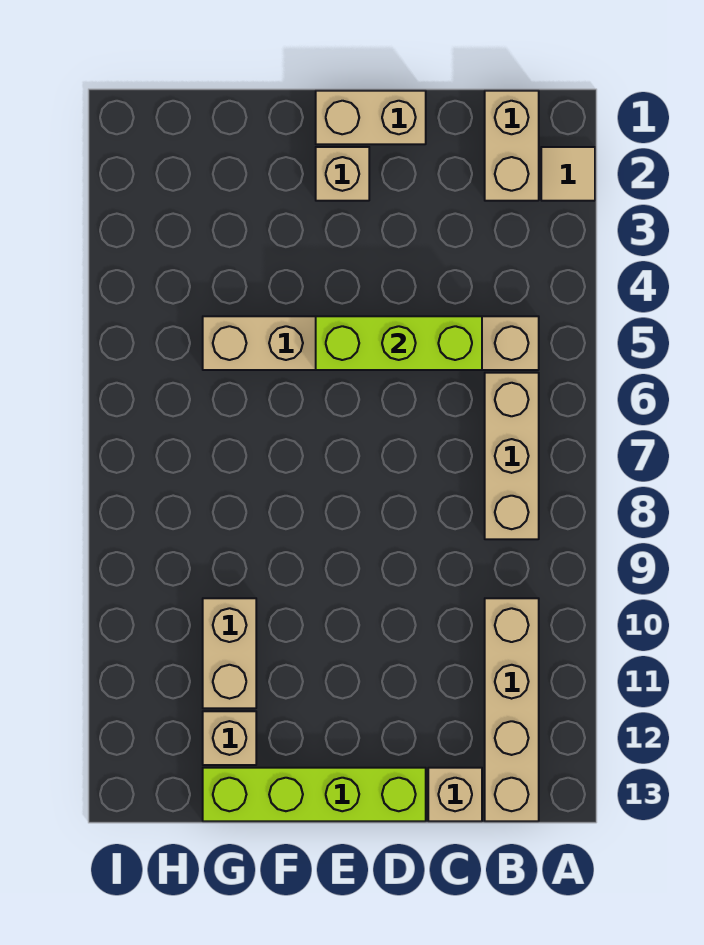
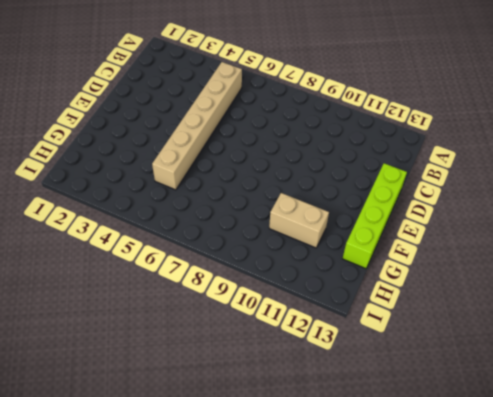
none -> tan 1x1 tile [541,147,595,201]
none -> tan 1x2 brick [485,91,539,201]
none -> tan 1x3 brick [485,373,539,539]

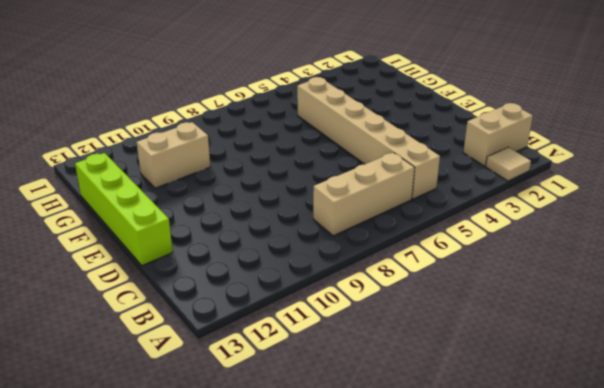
none -> tan 1x4 brick [485,598,539,821]
none -> tan 1x1 brick [428,768,482,821]
none -> tan 1x2 brick [316,91,426,144]

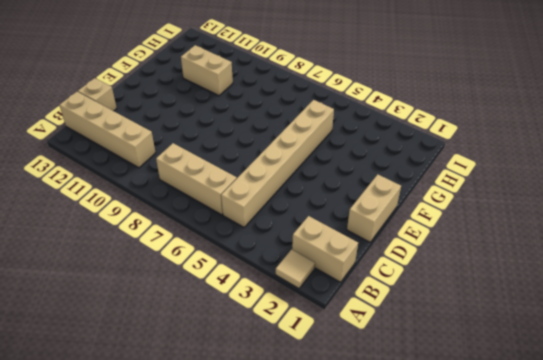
none -> lime 1x4 brick [203,768,426,821]
none -> tan 1x1 brick [316,147,369,201]
none -> tan 1x1 brick [203,711,256,765]

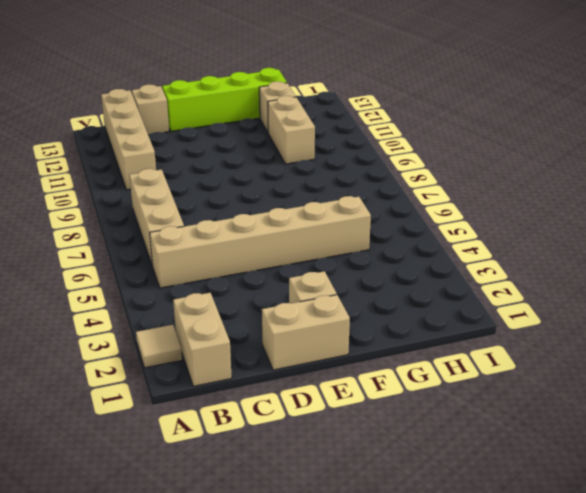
none -> lime 1x3 brick [316,316,482,370]

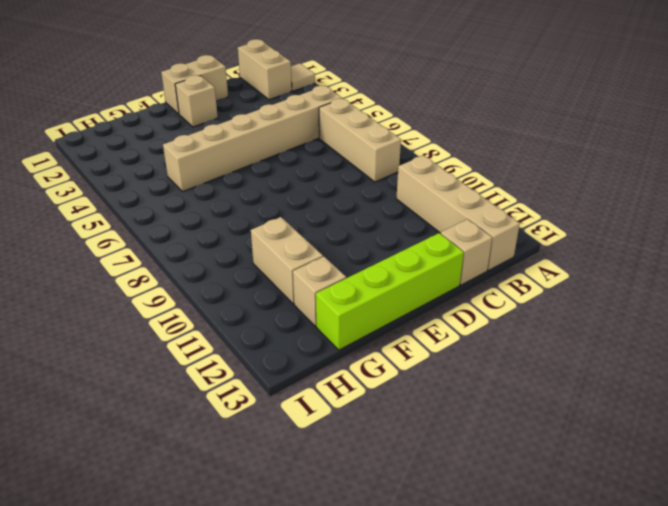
none -> lime 1x3 brick [316,316,482,370]

